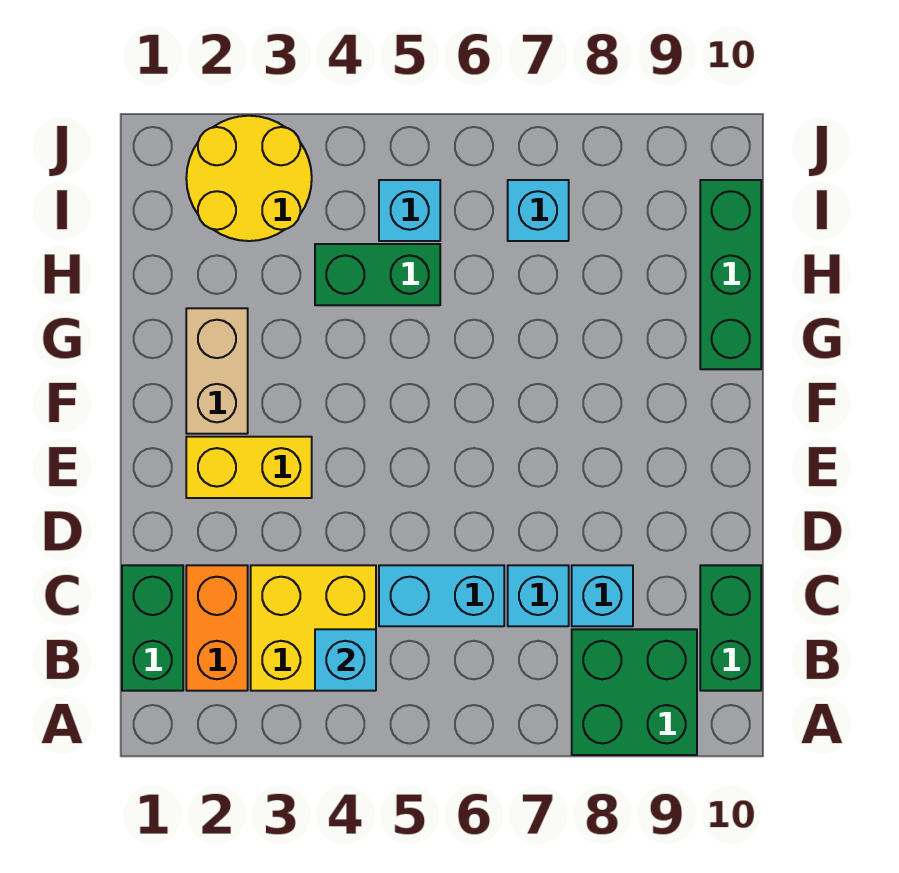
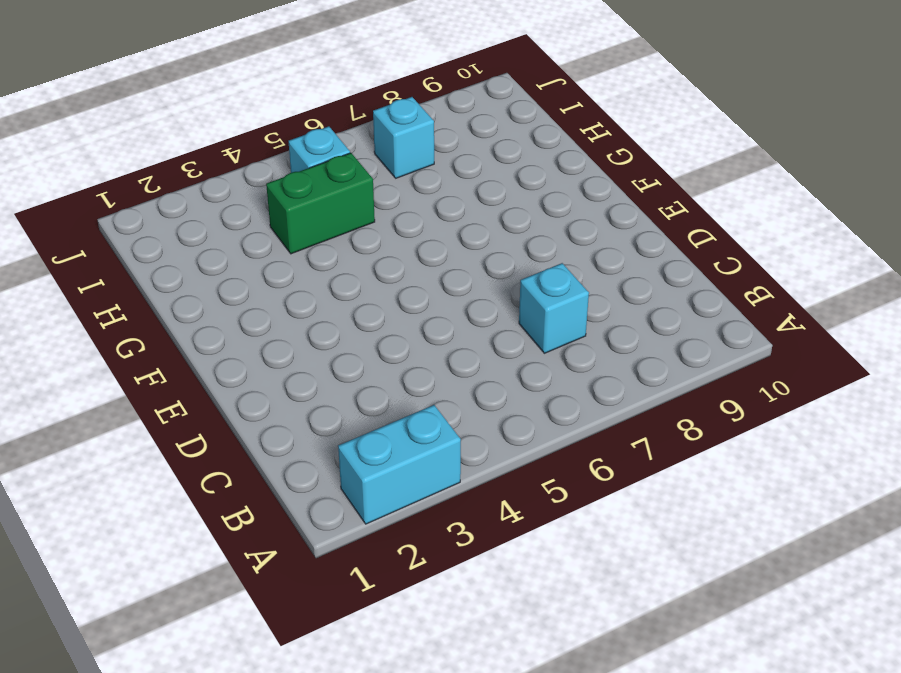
cyan 1x2 brick [338,405,461,524] -> cyan 1x2 brick moved to [379,565,504,626]
none -> green 2x2 brick [572,629,697,755]
none -> green 1x2 brick [122,565,183,691]
none -> orange 1x2 brick [186,565,248,691]

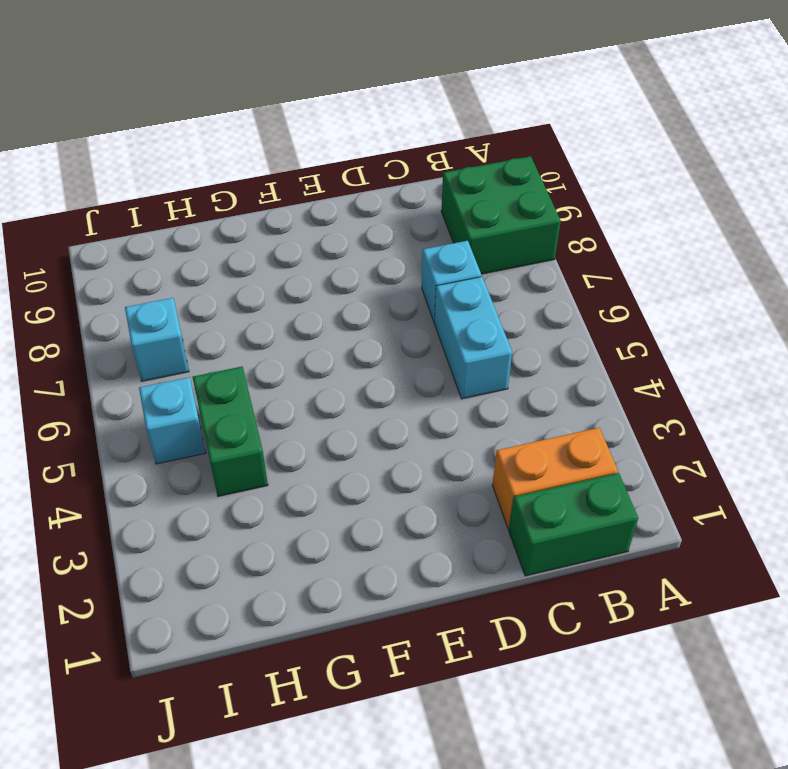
none -> yellow 2x2 brick [251,565,376,691]
none -> green 1x2 brick [700,565,761,691]
none -> cyan 1x1 brick [572,565,633,626]

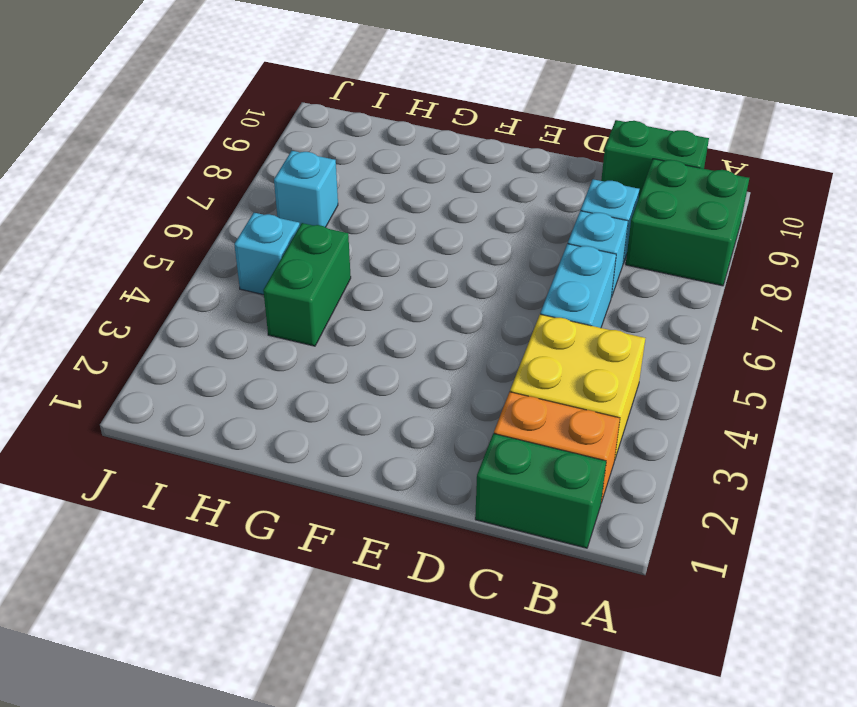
none -> yellow 1x2 brick [186,437,312,498]
none -> tan 1x2 brick [186,308,248,434]
none -> green 1x3 brick [700,180,761,369]

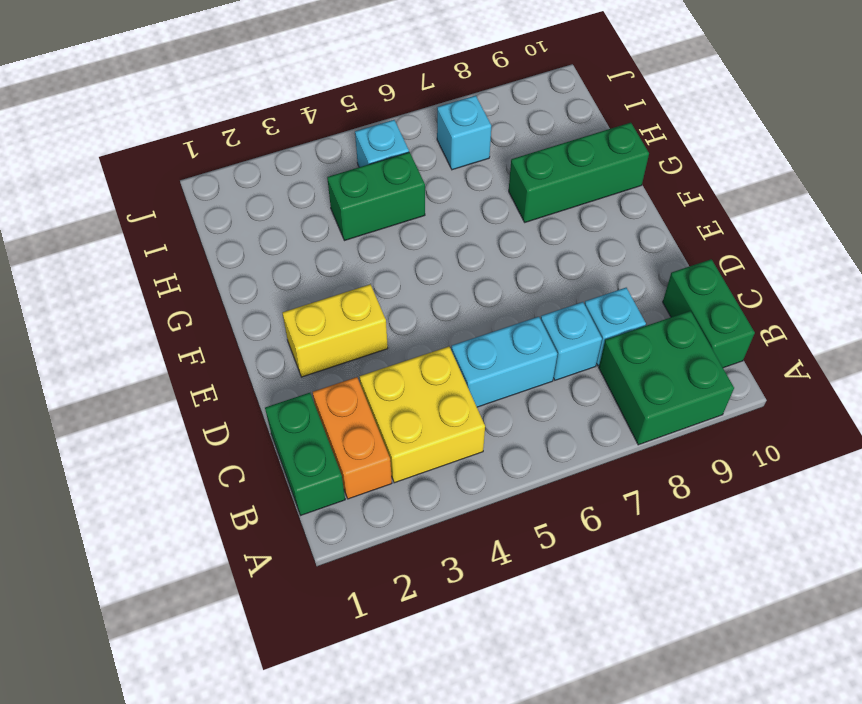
green 1x3 brick [509,123,649,222] -> green 1x3 brick turned to [700,180,761,369]
none -> tan 1x2 brick [186,308,248,434]
none -> yellow 2x2 round brick [186,116,312,241]
none -> cyan 1x1 brick [315,629,376,691]

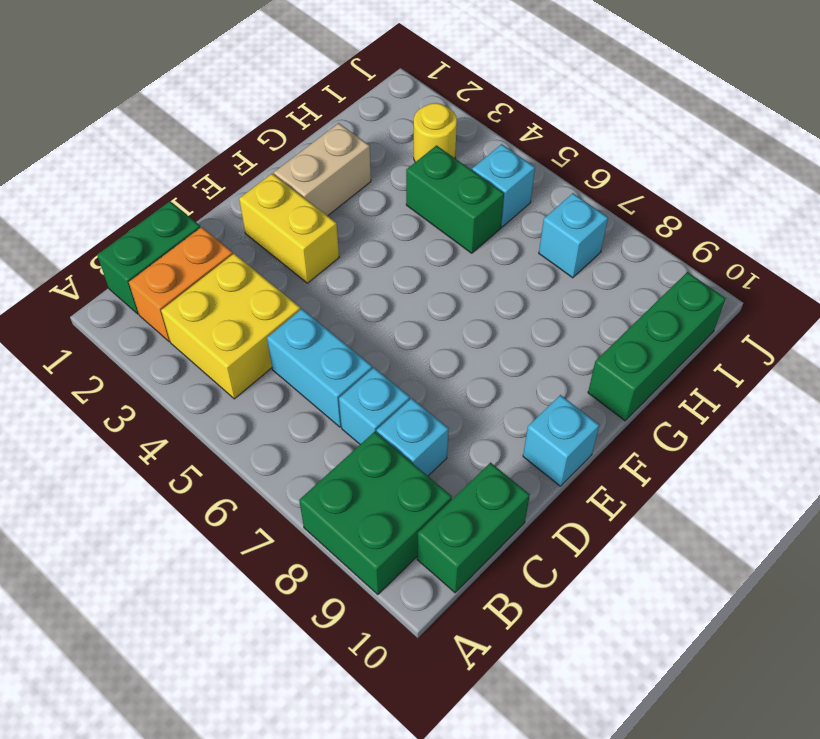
cyan 1x1 brick [523,395,599,486] -> cyan 1x1 brick moved to [315,629,376,691]
yellow 1x1 round brick [414,103,457,162] -> yellow 2x2 round brick [186,116,312,241]

